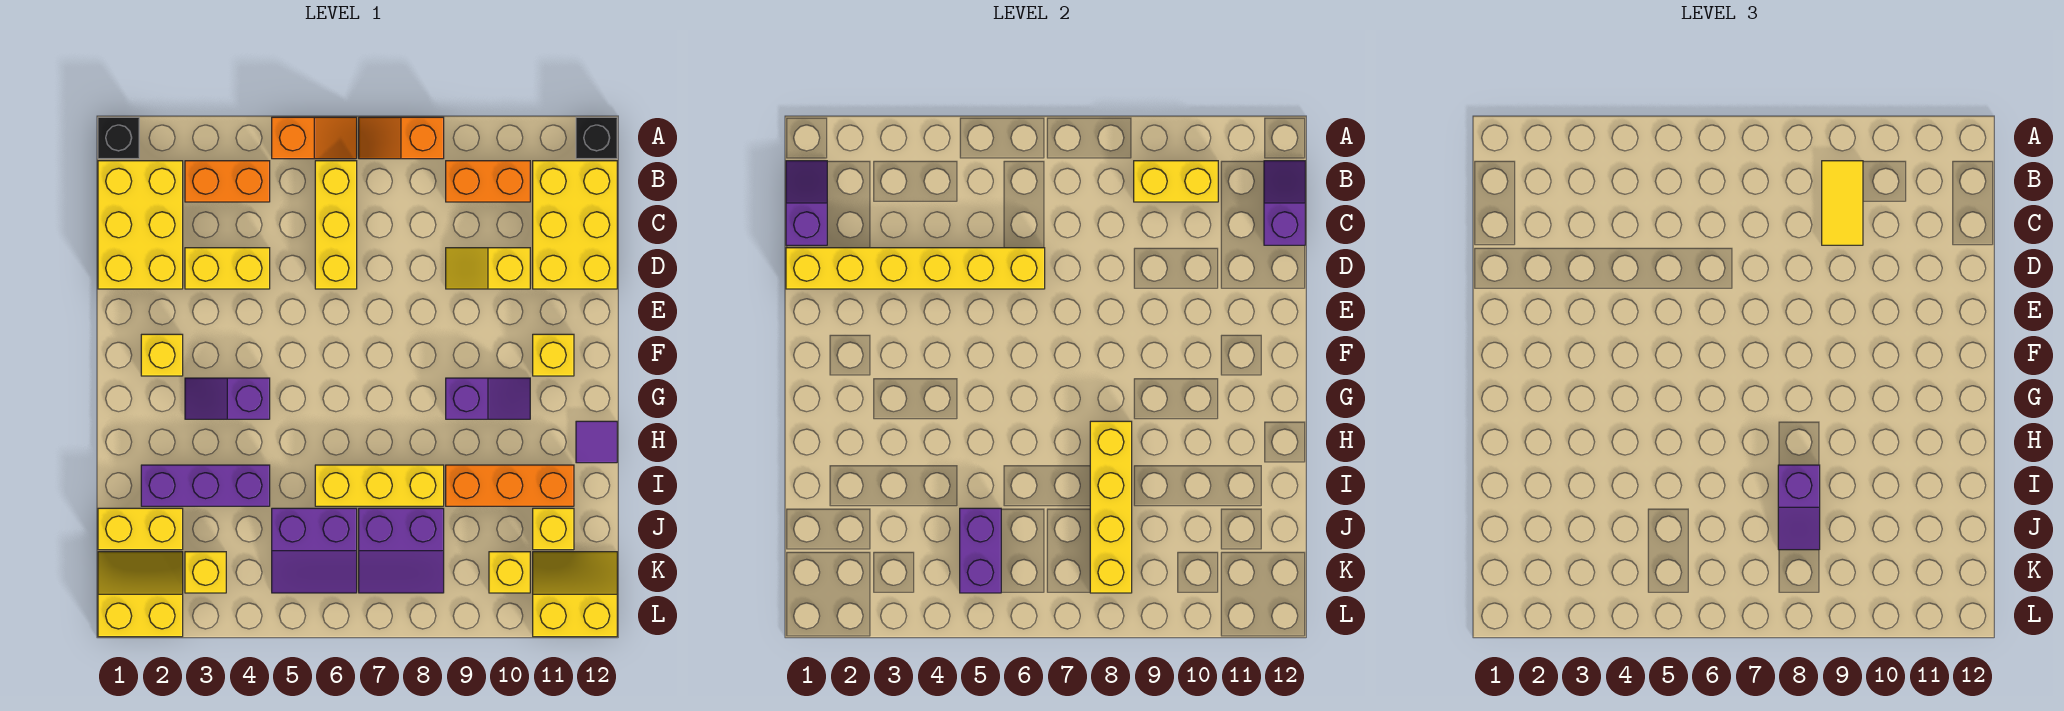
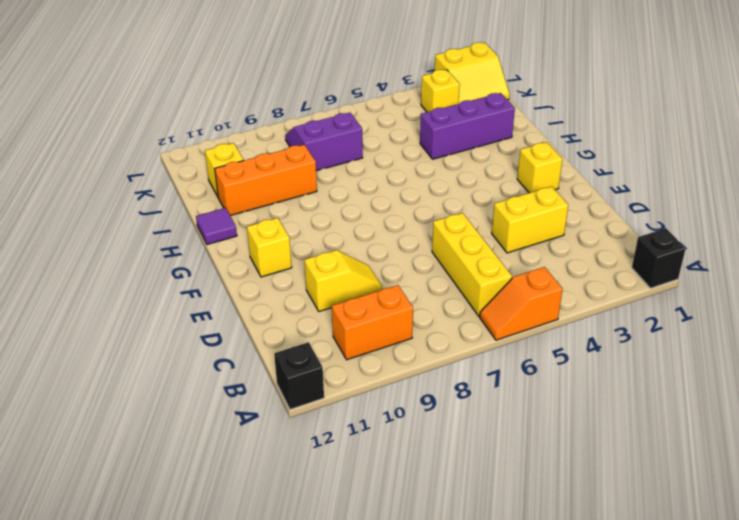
none -> orange 1x2 slope [359,117,444,159]
none -> yellow 2x3 brick [98,161,183,289]
none -> orange 1x2 brick [185,161,270,202]
none -> yellow 2x3 brick [533,161,617,289]

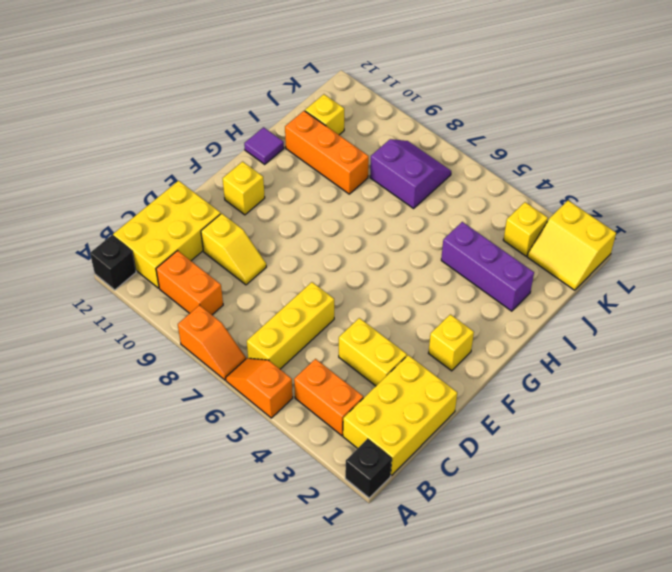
none -> purple 1x2 slope [185,378,270,419]
none -> purple 1x2 slope [446,378,530,419]
none -> yellow 1x3 brick [315,465,444,506]
none -> yellow 1x2 brick [98,508,183,550]

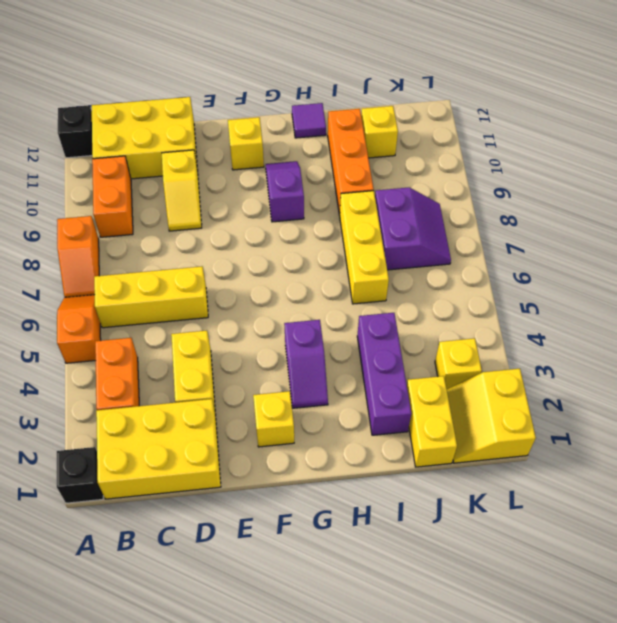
none -> purple 2x2 slope [272,508,357,593]
none -> yellow 1x1 brick [489,552,530,593]
none -> yellow 2x2 slope [533,552,617,637]
none -> purple 1x2 slope [786,161,827,245]

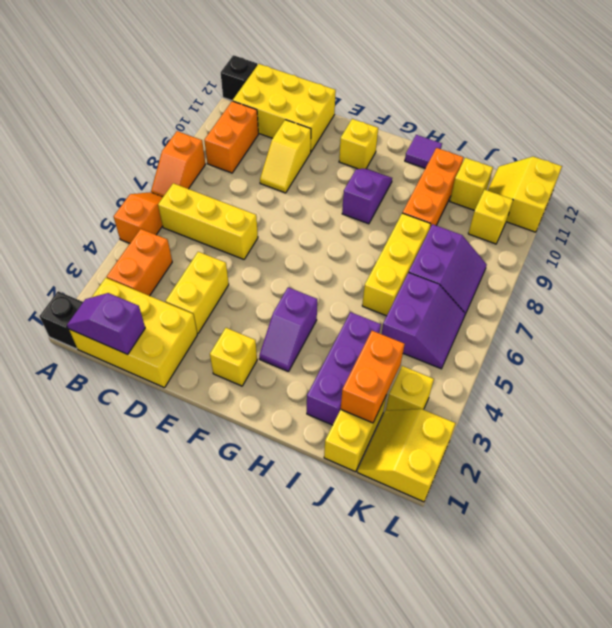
orange 1x2 brick [341,331,405,423] -> none
none -> yellow 1x2 brick [1134,161,1218,202]
none -> purple 1x2 slope [1264,161,1305,245]
none -> yellow 1x6 brick [786,248,1045,289]
none -> yellow 1x4 brick [1090,421,1132,593]

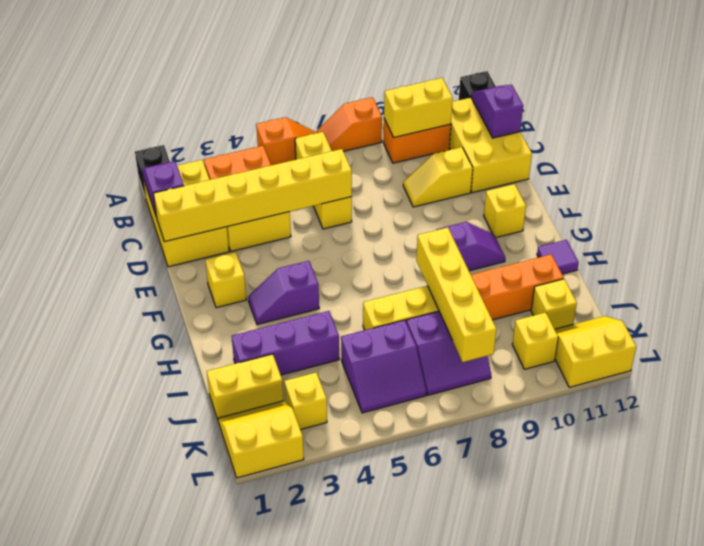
none -> purple 1x2 brick [960,508,1001,593]
none -> yellow 1x2 tile [1822,161,1863,245]
none -> purple 1x2 slope [1778,465,1820,550]

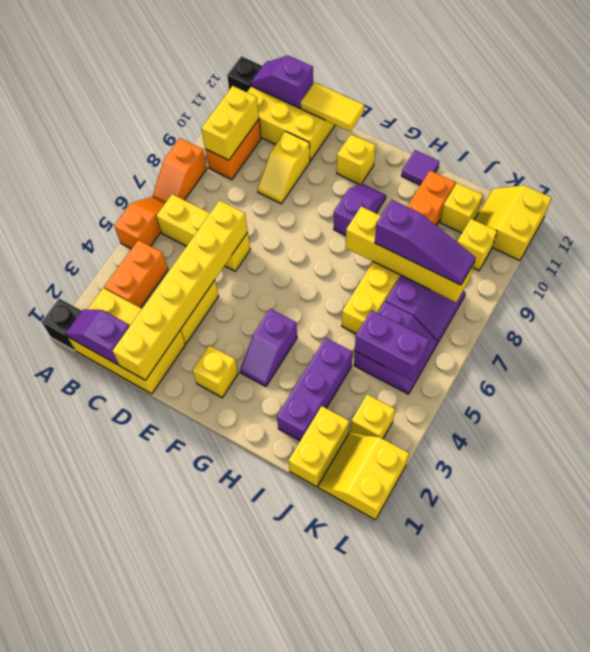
yellow 1x2 tile [301,82,364,131] -> yellow 1x2 tile moved to [1822,161,1863,245]
purple 1x3 slope [375,200,476,285] -> purple 1x2 slope [1778,465,1820,550]

